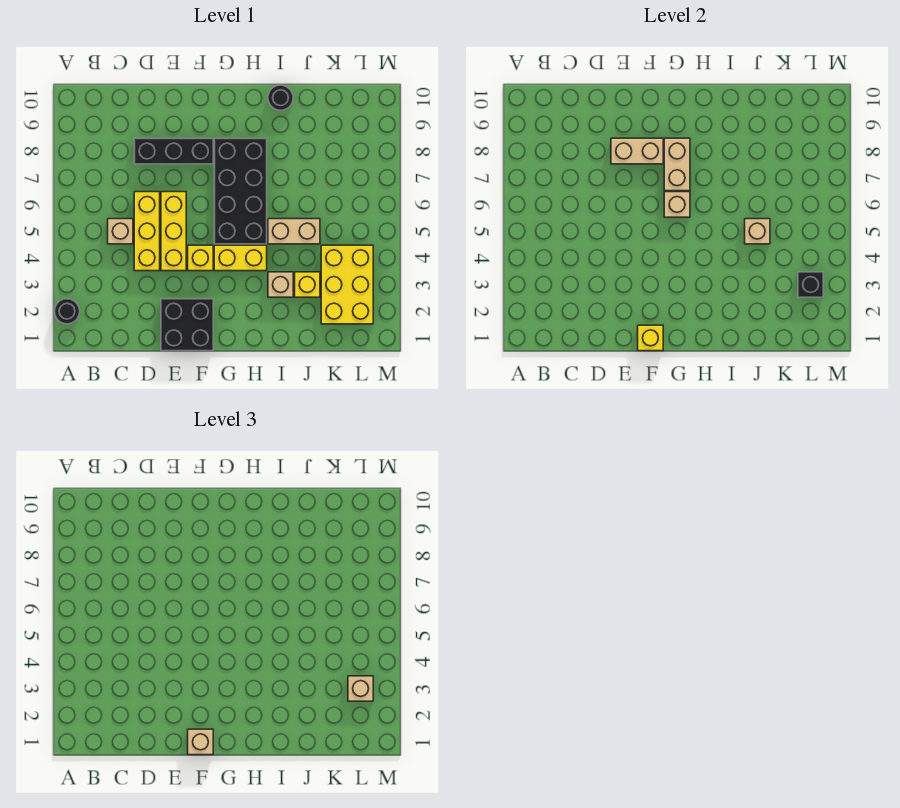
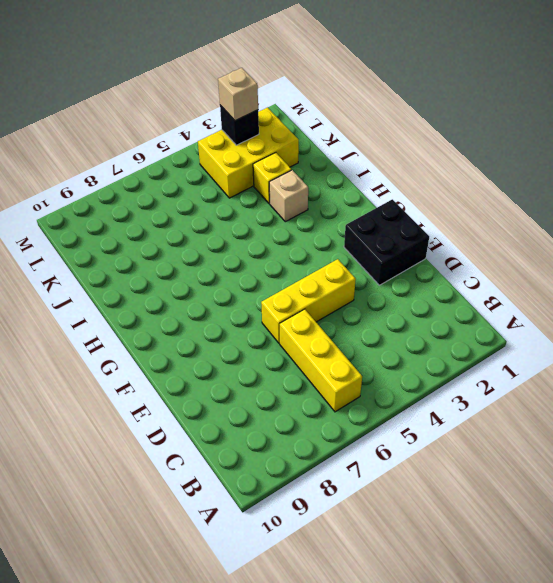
yellow 1x3 brick [280,309,362,412] -> yellow 1x3 brick turned to [134,192,160,271]
none -> black 1x1 round brick [54,299,80,324]
none -> tan 1x1 brick [108,219,133,244]
none -> black 1x3 brick [134,138,213,164]

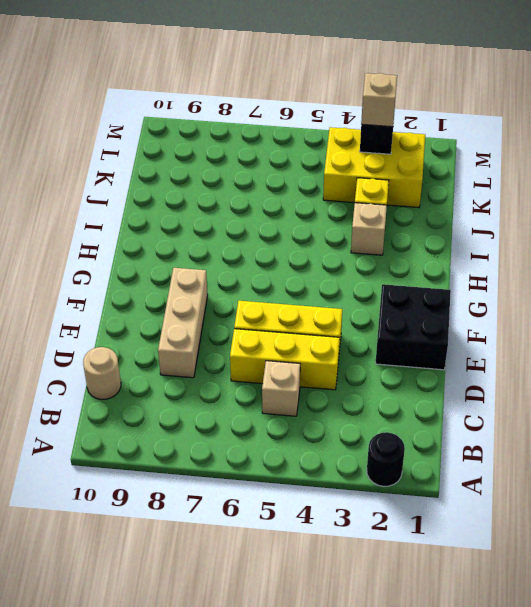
tan 1x1 round brick [83,347,121,400] -> none
tan 1x3 brick [158,268,208,378] -> black 1x3 brick [134,138,213,164]
none -> yellow 1x1 brick [188,245,213,271]
none -> yellow 1x2 brick [214,245,267,271]
none -> black 2x4 brick [214,138,267,244]

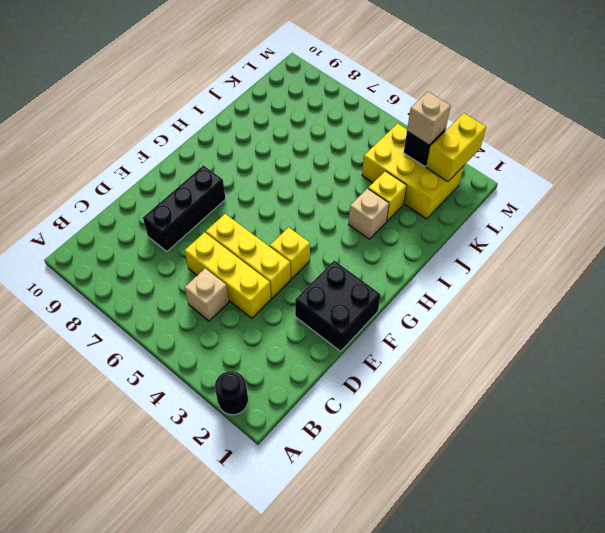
yellow 1x2 brick [426,113,486,181] -> yellow 1x2 brick moved to [214,245,267,271]
none -> black 2x4 brick [214,138,267,244]
none -> tan 1x2 brick [268,219,320,244]
none -> black 1x1 round brick [268,85,293,110]

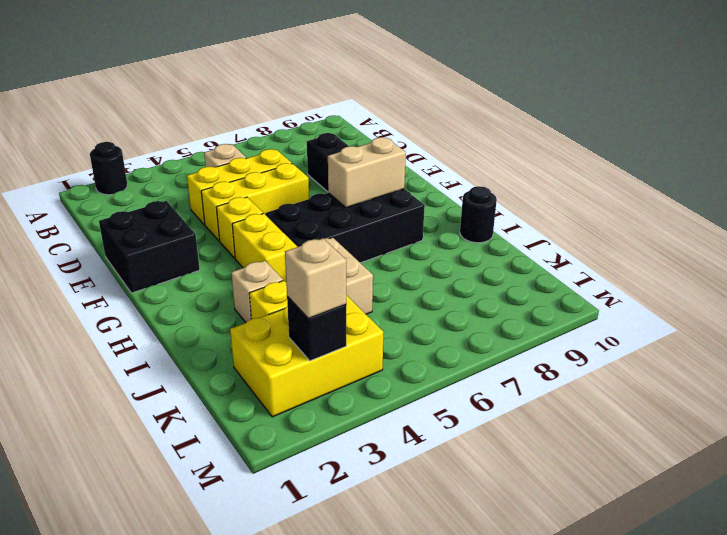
none -> tan 1x2 brick [611,138,663,164]
none -> yellow 1x1 brick [638,325,663,351]
none -> tan 1x1 brick [664,192,690,217]

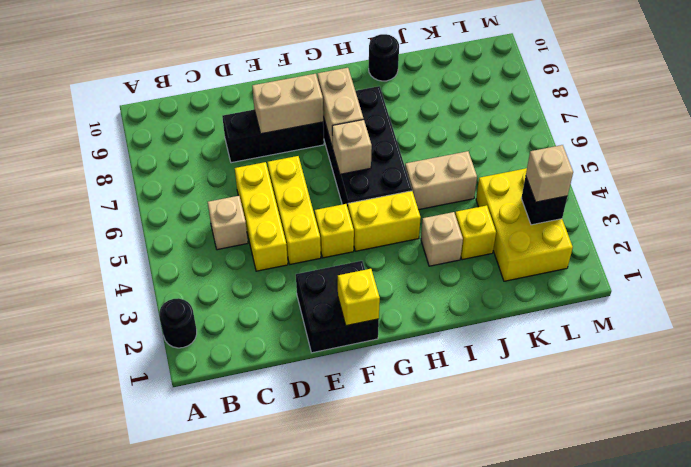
none -> tan 1x1 brick [745,219,770,244]
none -> tan 1x1 brick [188,729,213,755]

